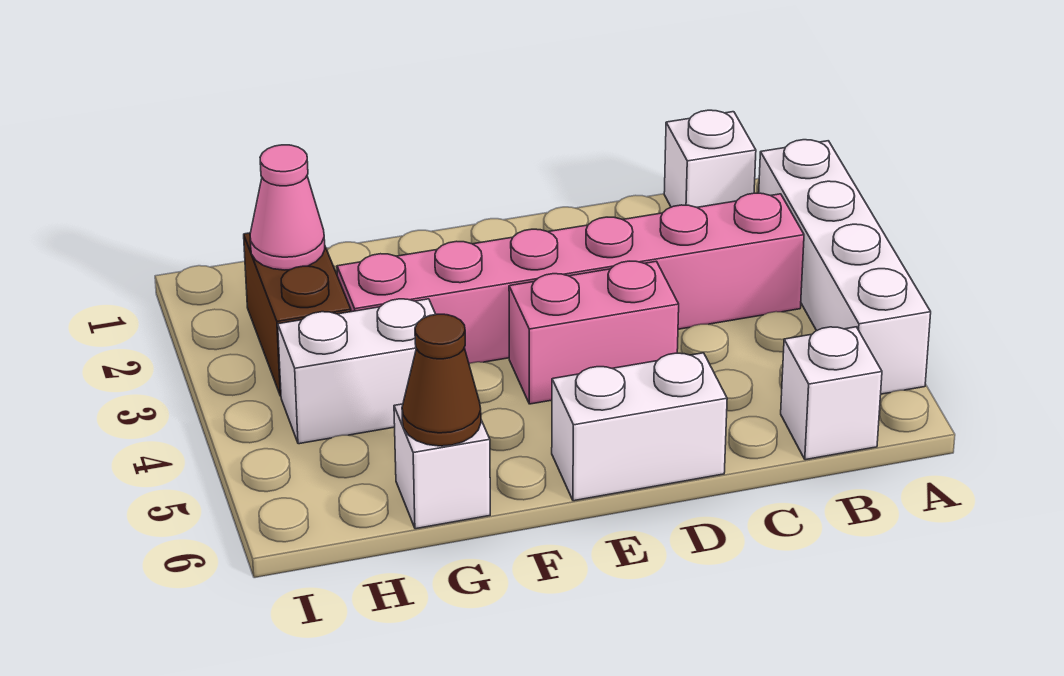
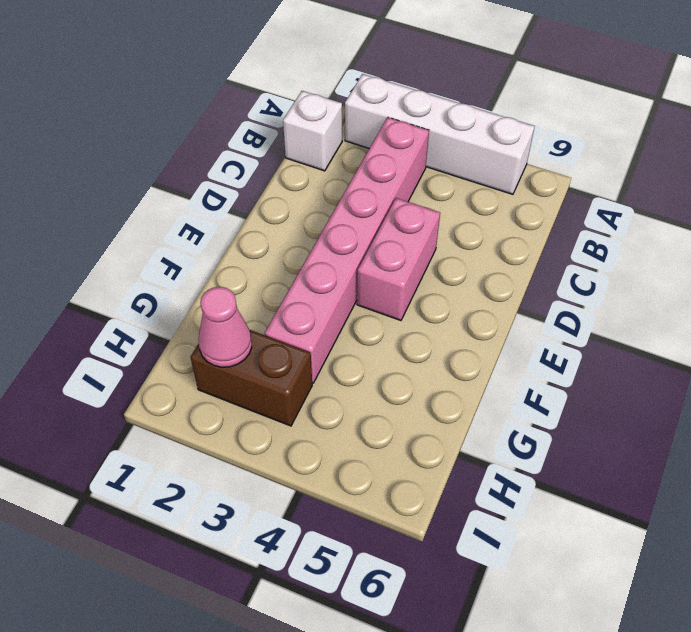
none -> white 1x1 brick [781,327,882,460]
none -> white 1x2 brick [552,353,727,501]

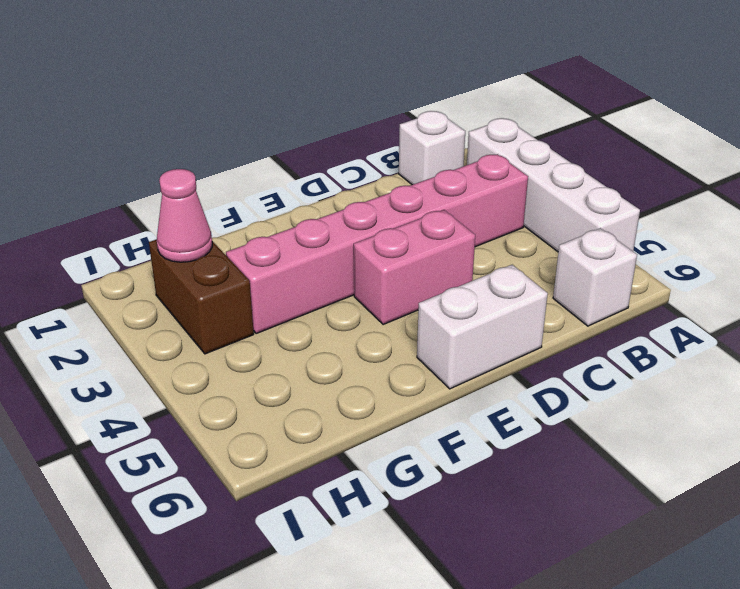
none -> white 1x2 brick [278,299,436,444]
none -> white 1x1 brick [394,404,490,529]

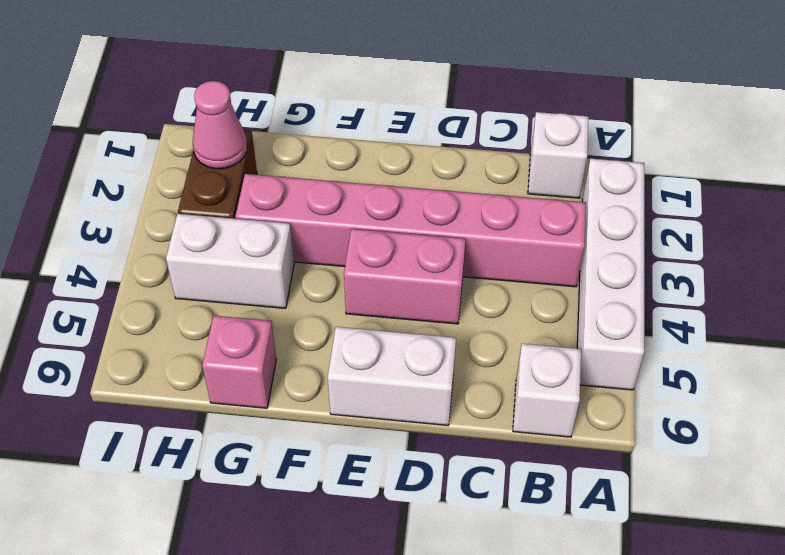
pink 1x1 brick [202,316,276,408] -> white 1x1 brick [394,404,490,529]
none -> brown 1x1 cone [402,314,481,446]

